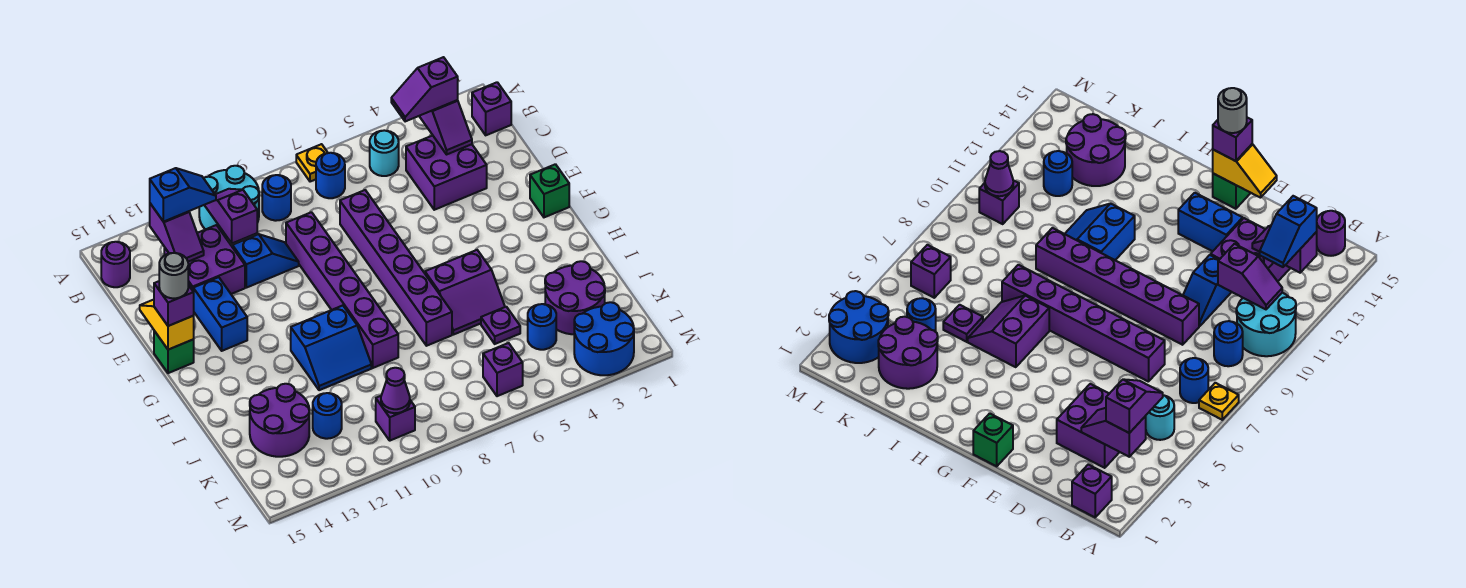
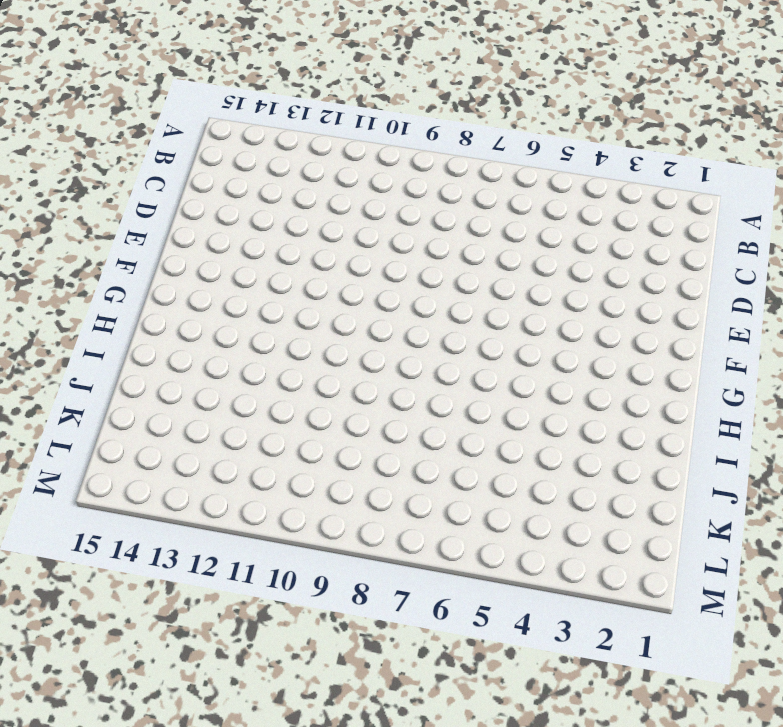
none -> yellow 1x1 plate [296,144,328,182]
none -> cyan 2x2 round brick [199,166,259,239]
none -> purple 1x1 brick [472,82,511,135]
none -> cyan 1x1 round brick [370,130,399,176]

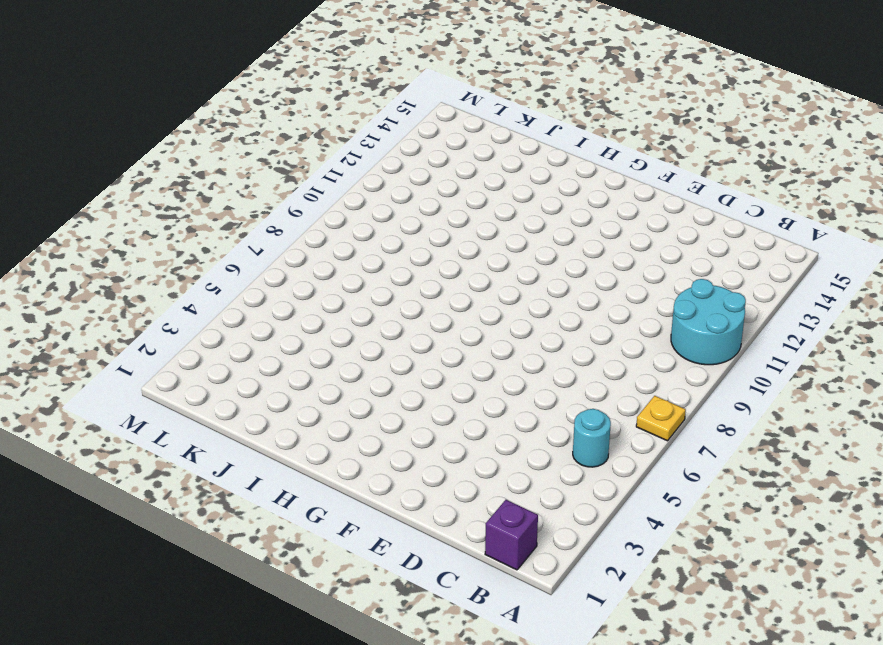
none -> blue 1x1 round brick [316,153,345,198]
none -> blue 1x1 round brick [262,175,291,221]
none -> purple 1x1 round brick [101,242,130,287]
none -> purple 2x2 brick [406,136,487,210]

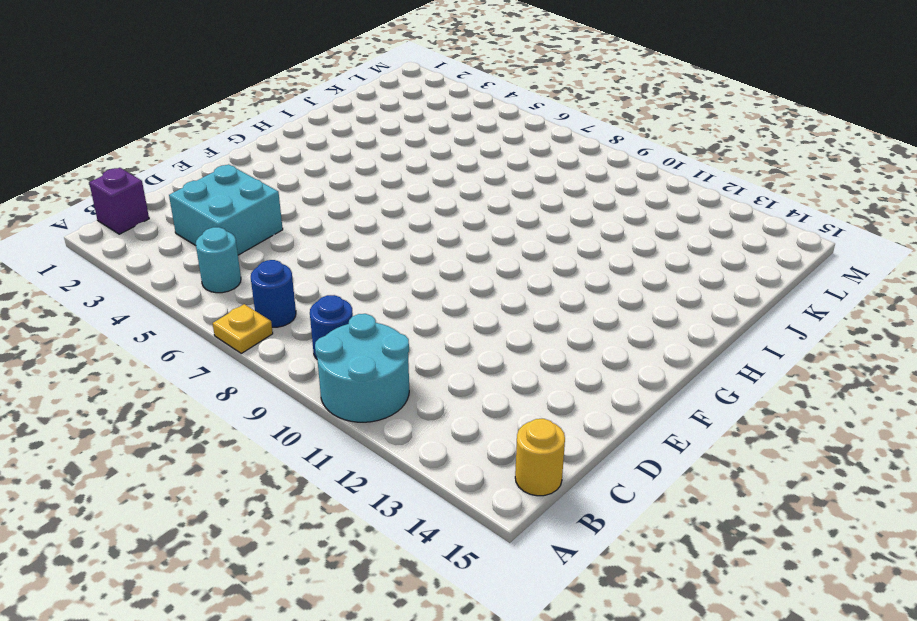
yellow 1x1 round brick [515,419,565,496] -> purple 1x1 round brick [101,242,130,287]
cyan 2x2 brick [169,164,283,255] -> purple 2x2 brick [406,136,487,210]
none -> purple 2x2 brick [164,225,245,294]
none -> purple 1x6 brick [340,190,452,346]
none -> purple 1x6 brick [286,212,398,368]
none -> blue 1x2 slope [232,234,299,288]

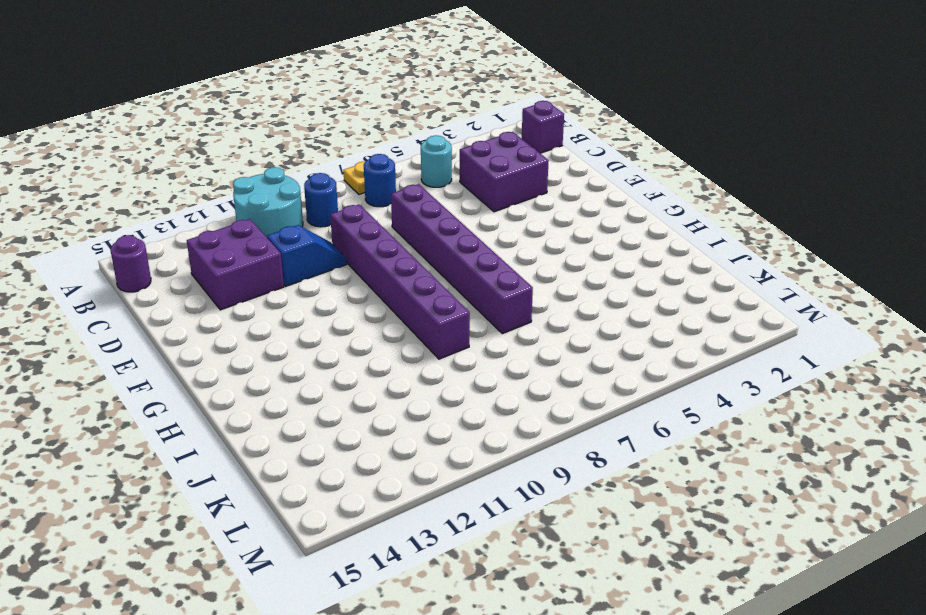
none -> blue 1x2 brick [193,277,247,351]
none -> green 1x1 brick [530,164,569,217]
none -> green 1x1 brick [154,331,194,373]
none -> purple 2x2 slope [425,250,505,335]

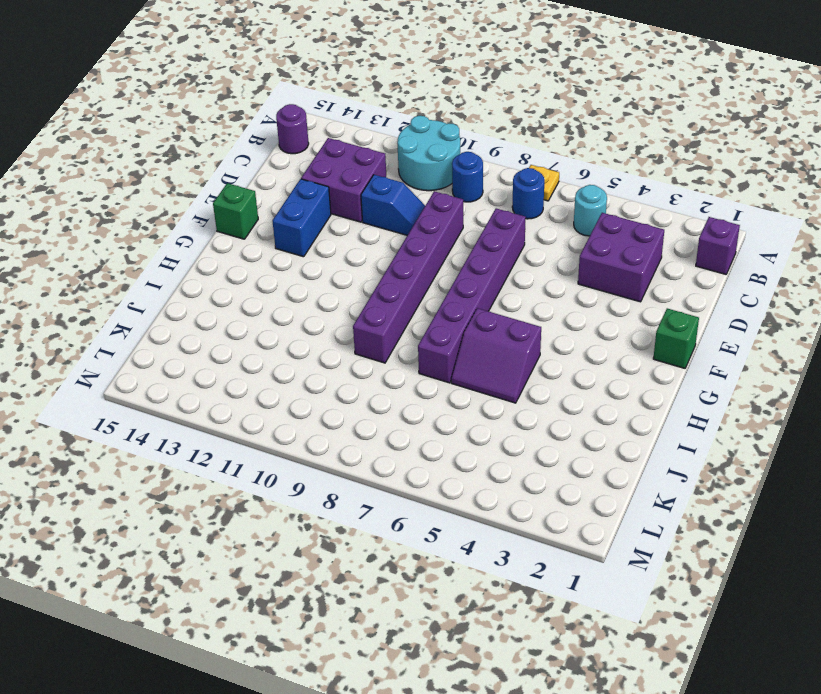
none -> blue 2x2 slope [291,306,371,390]
none -> purple 2x2 round brick [545,261,605,334]
none -> purple 1x1 plate [481,307,520,344]
none -> purple 2x2 round brick [250,384,309,457]

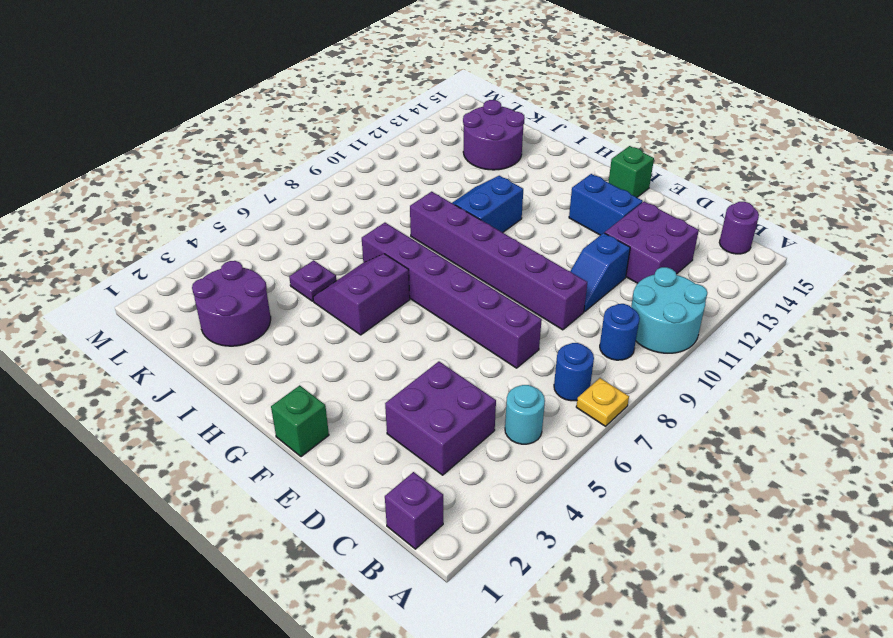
none -> blue 1x1 round brick [528,304,556,350]
none -> blue 1x1 round brick [313,393,342,439]
none -> blue 2x2 round brick [574,302,634,375]
none -> purple 1x1 brick [483,343,523,396]

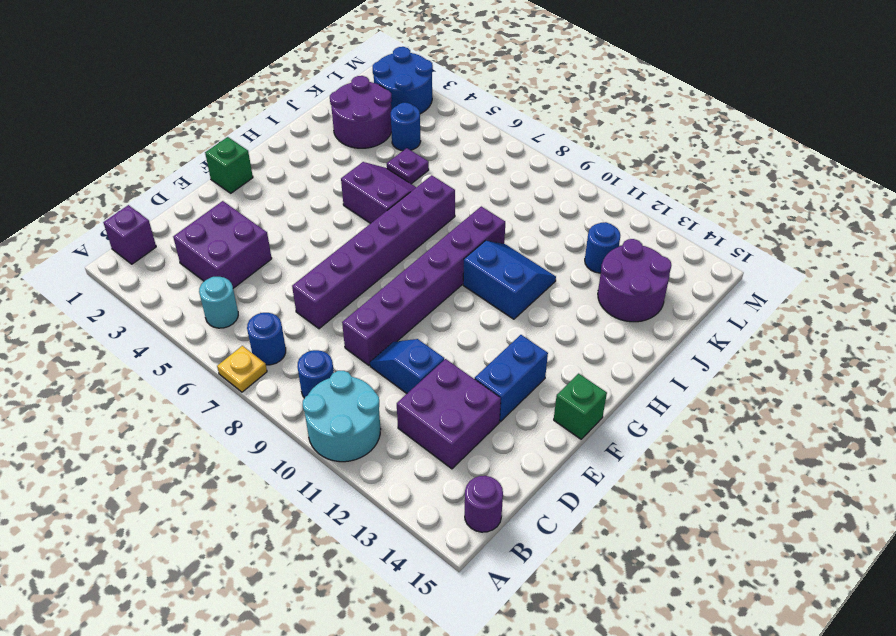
none -> purple 1x1 brick [483,343,523,396]
none -> purple 1x1 brick [376,396,415,441]
none -> purple 1x2 slope [419,100,472,154]
none -> purple 1x2 slope [205,189,257,243]

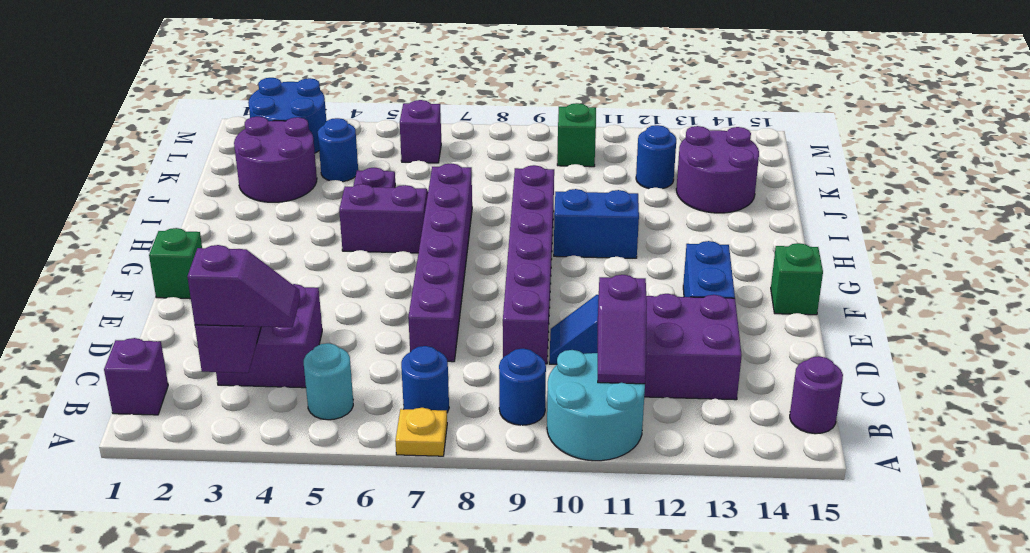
green 1x1 brick [557,103,596,167] -> purple 1x1 brick [376,396,415,441]
none -> purple 1x2 slope [150,204,204,262]
none -> yellow 1x2 slope [140,300,194,350]
none -> purple 1x1 cone [381,368,410,413]
none -> blue 1x2 slope [150,168,216,222]

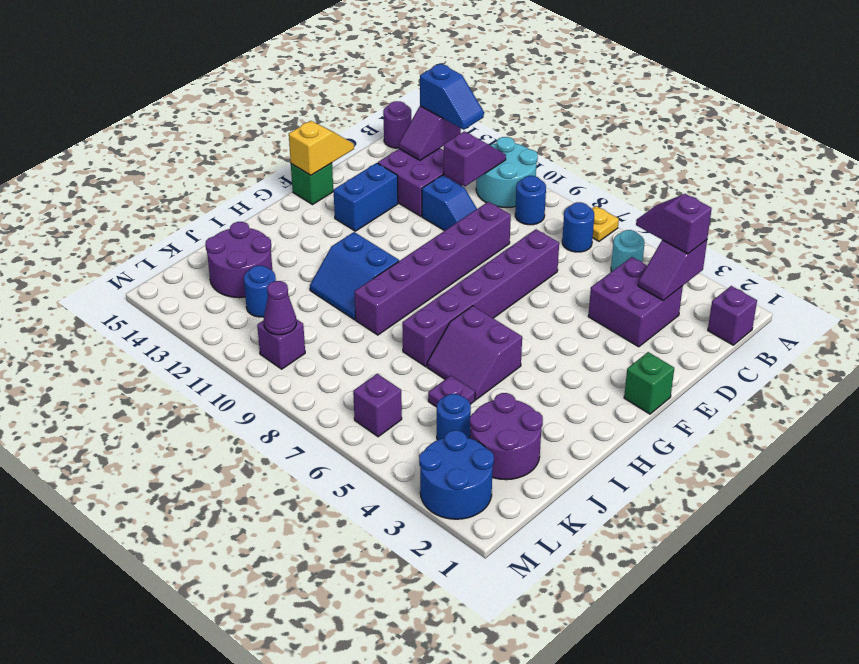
none -> purple 1x1 brick [154,281,194,326]
none -> grey 1x1 round brick [159,253,188,298]

